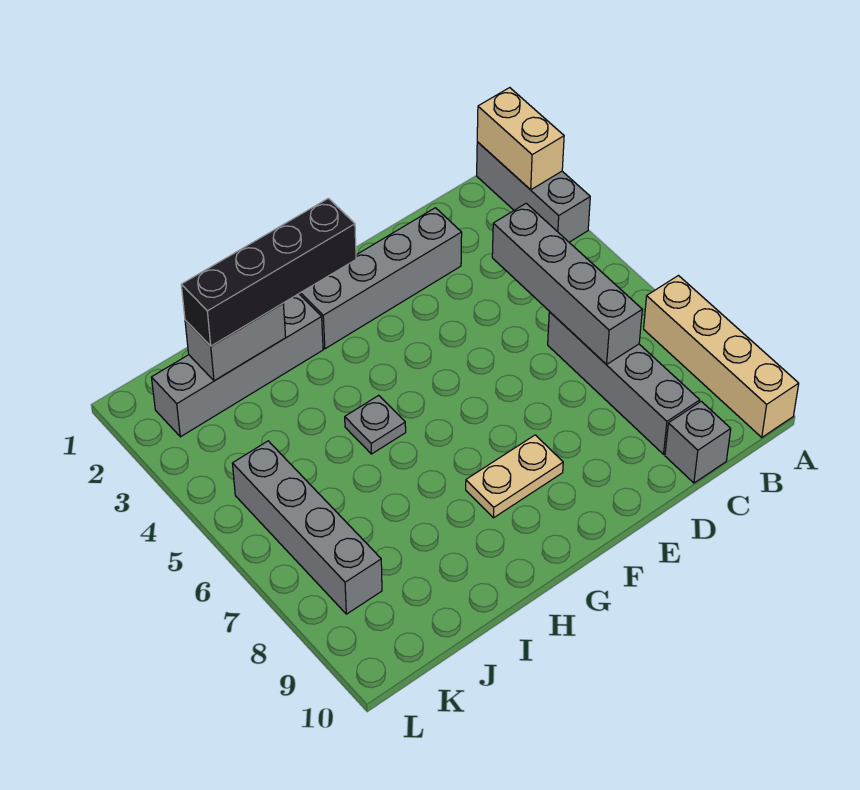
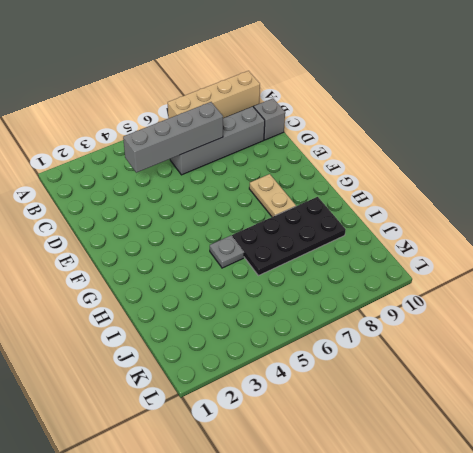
black 2x4 plate [232,197,346,276] -> none
none -> grey 1x3 brick [477,142,590,242]
none -> grey 1x4 brick [299,208,462,349]
none -> grey 1x4 brick [151,294,323,437]

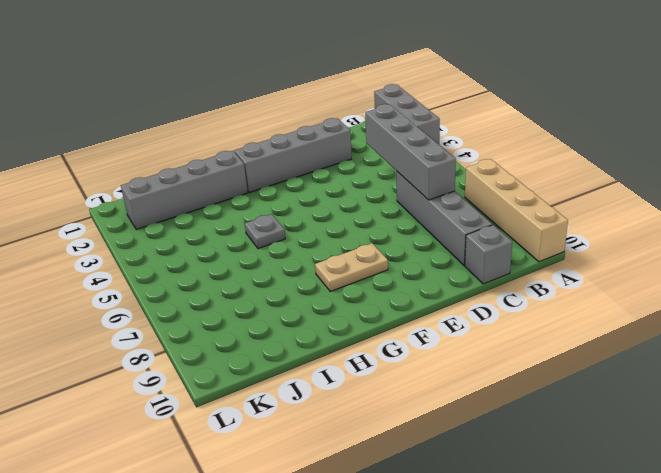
none -> grey 1x4 brick [232,441,382,614]
none -> tan 1x2 brick [477,88,564,190]
none -> grey 1x2 brick [185,303,286,381]

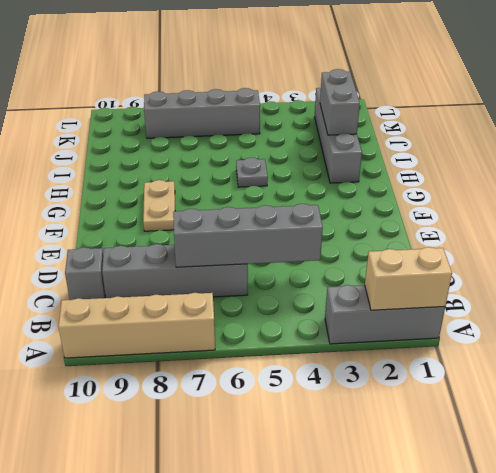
none -> grey 1x4 brick [299,208,462,349]
none -> black 1x4 brick [181,198,356,346]

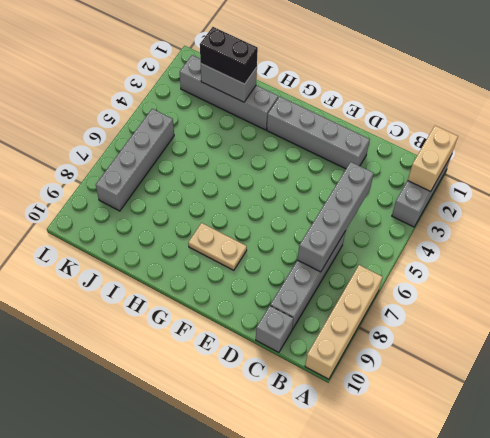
black 1x2 brick [200,27,258,84] -> black 1x4 brick [181,198,356,346]
none -> grey 1x1 plate [345,395,406,454]

